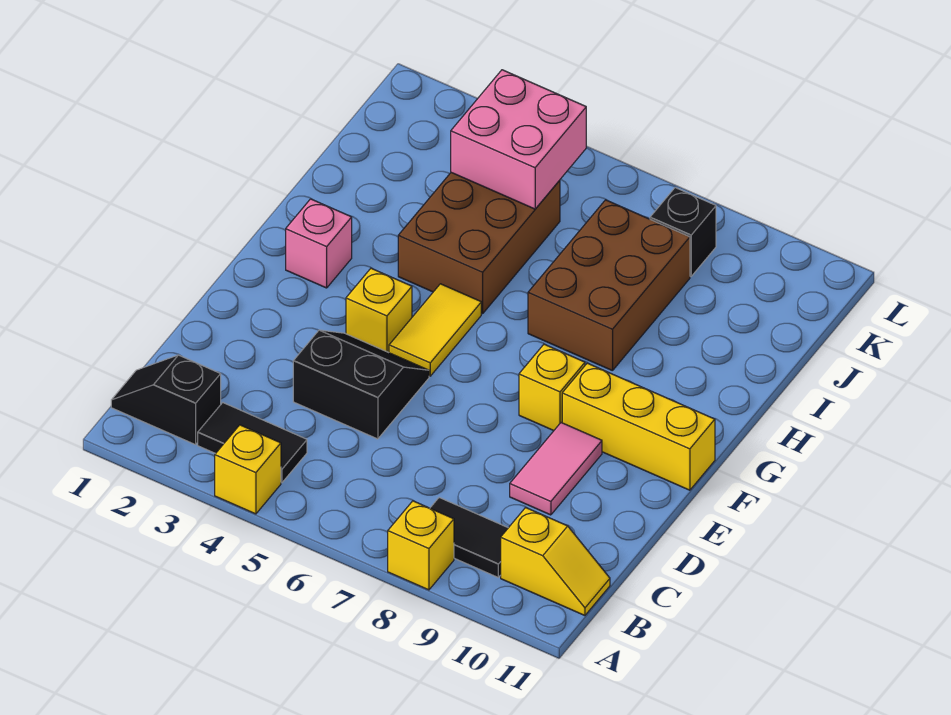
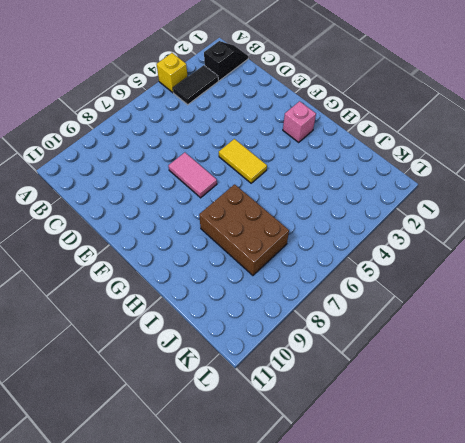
pink 1x2 tile [169,152,217,198] -> pink 1x2 tile moved to [510,423,602,515]
none -> yellow 1x1 brick [388,501,454,590]
none -> black 1x2 tile [430,498,508,577]
none -> yellow 1x2 slope [501,508,610,616]

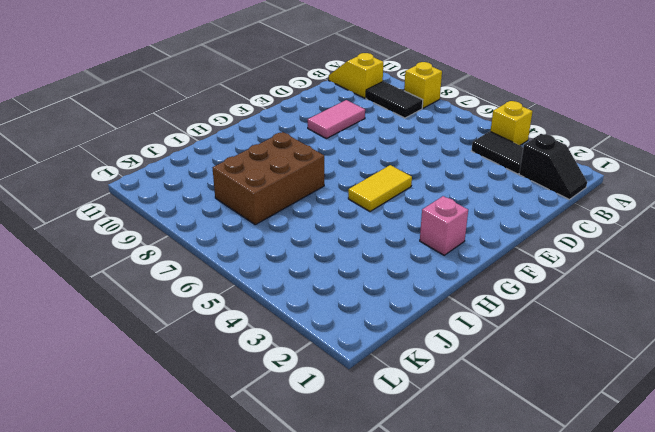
none -> black 2x2 slope [293,330,429,439]
none -> yellow 1x1 brick [346,268,412,353]
none -> yellow 1x1 brick [519,344,585,431]

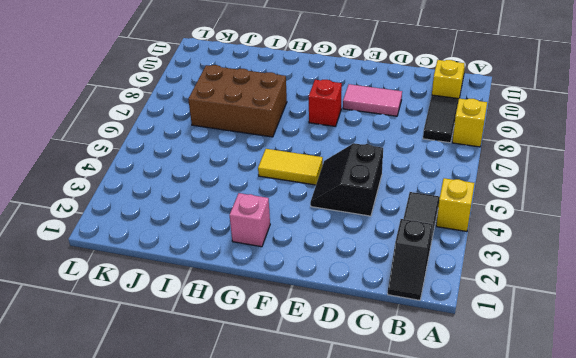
red 1x1 brick [309,80,342,126] -> yellow 1x1 brick [519,344,585,431]
none -> yellow 1x1 brick [346,268,412,353]
none -> yellow 1x3 brick [562,363,715,490]
none -> brown 2x3 brick [398,173,560,314]

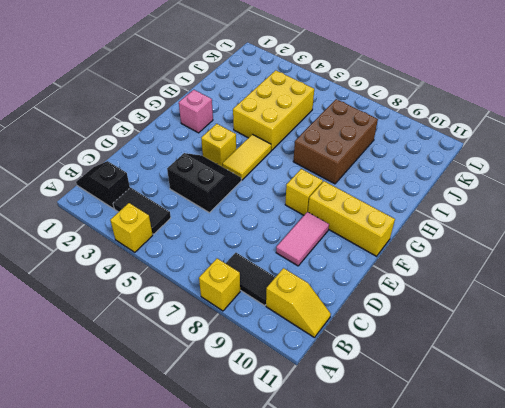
yellow 2x3 brick [233,70,314,150] -> brown 2x3 brick [398,173,560,314]
none -> black 1x1 brick [650,188,716,276]
none -> pink 2x2 brick [451,70,586,209]

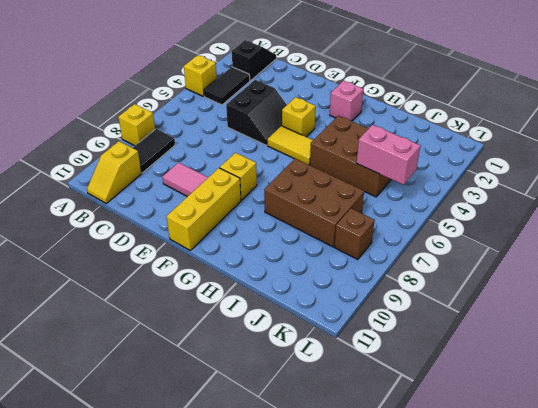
pink 1x2 brick [357,125,420,185] -> pink 2x2 brick [451,70,586,209]
brown 1x1 brick [334,209,375,260] -> black 1x1 brick [650,188,716,276]

